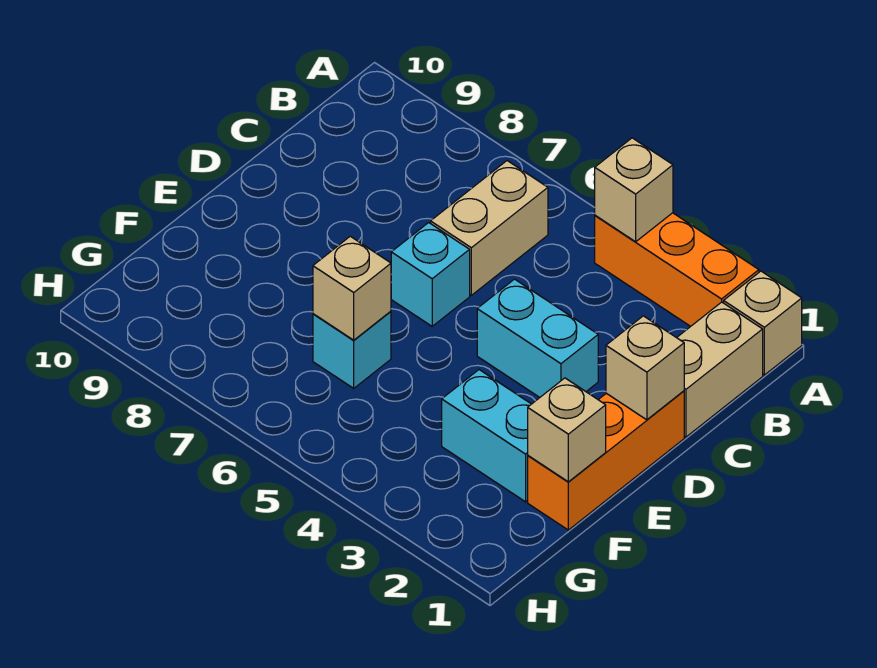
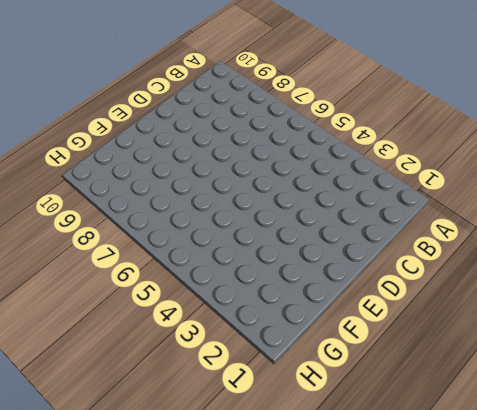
none -> tan 1x1 brick [724,271,802,375]
none -> orange 1x3 brick [595,213,759,326]
none -> tan 1x2 brick [677,302,763,437]

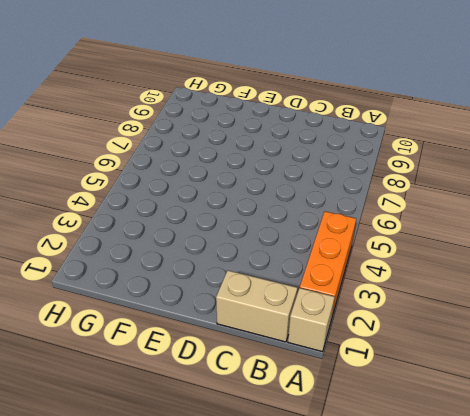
none -> tan 1x2 brick [431,161,548,295]
none -> orange 1x3 brick [528,391,684,530]
none -> cyan 1x2 brick [477,279,598,397]

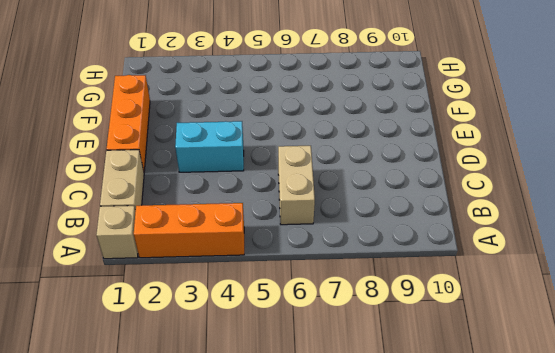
none -> cyan 1x1 brick [391,223,470,326]
none -> cyan 1x2 brick [442,370,531,502]
none -> cyan 1x1 brick [313,311,391,388]

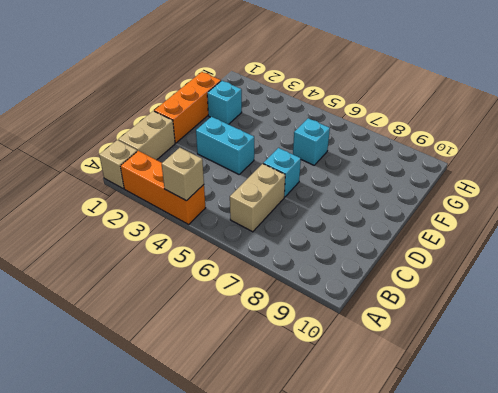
cyan 1x1 brick [207,81,242,124] -> cyan 1x2 brick [442,370,531,502]
none -> tan 1x1 brick [606,316,684,420]
none -> tan 1x1 brick [528,378,606,482]
none -> tan 1x1 brick [313,236,391,340]

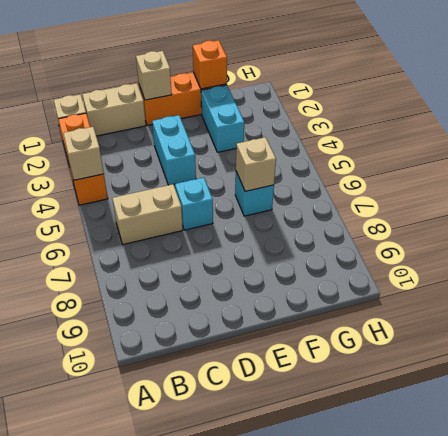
orange 1x1 brick [193,40,227,89] -> tan 1x1 brick [528,378,606,482]

